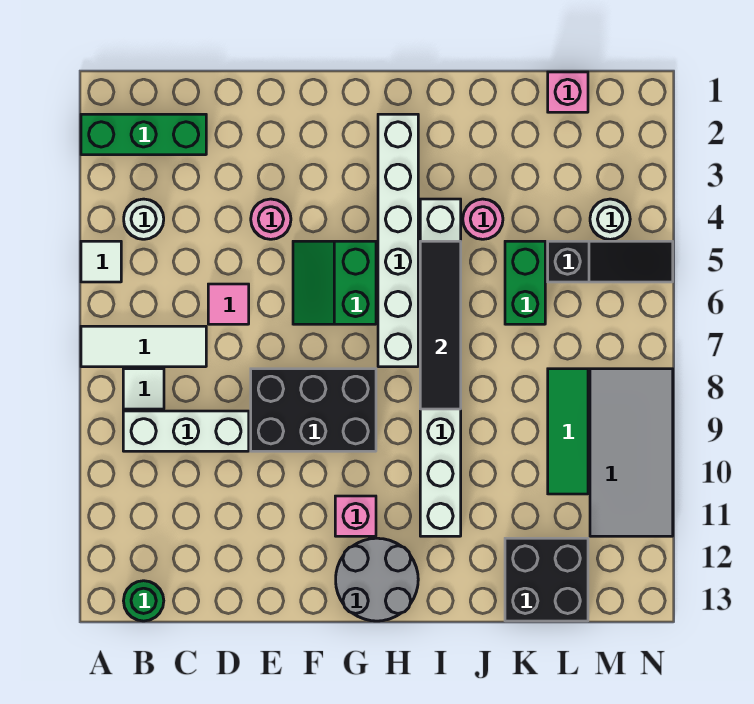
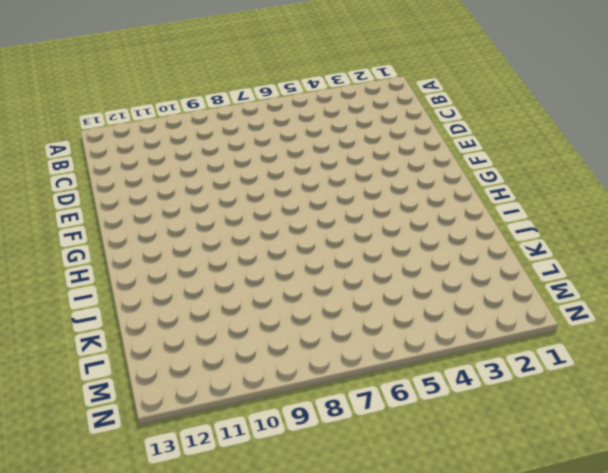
none -> green 1x3 brick [81,114,206,155]
none -> white 1x1 tile [81,241,121,282]
none -> white 1x3 tile [81,326,206,367]

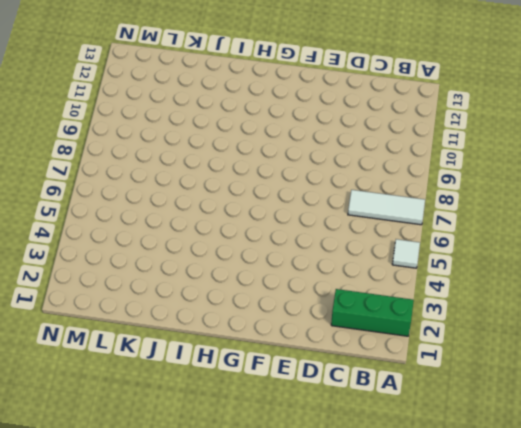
none -> white 1x1 round brick [124,199,164,239]
none -> white 1x1 tile [123,369,164,409]
none -> white 1x3 brick [123,411,249,451]

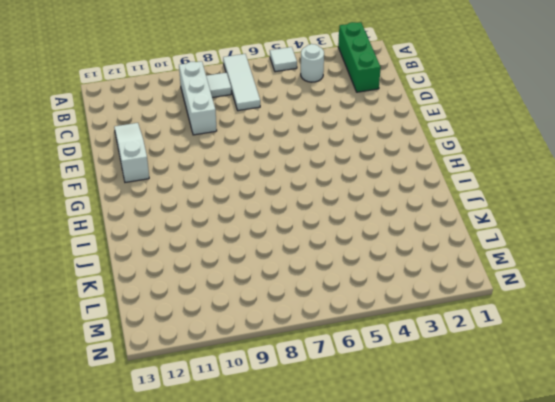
white 1x3 slope [114,123,149,182] -> none
none -> green 1x1 round brick [124,581,164,621]
none -> pink 1x1 tile [208,284,249,324]
none -> pink 1x1 round brick [251,199,291,239]

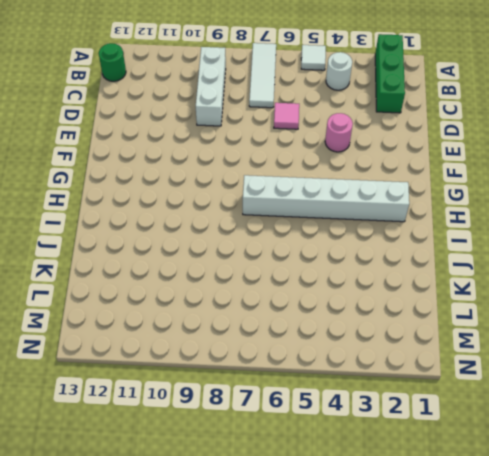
none -> white 1x1 tile [123,369,164,409]
none -> black 2x3 brick [251,369,376,451]
none -> green 2x2 slope [293,241,376,324]

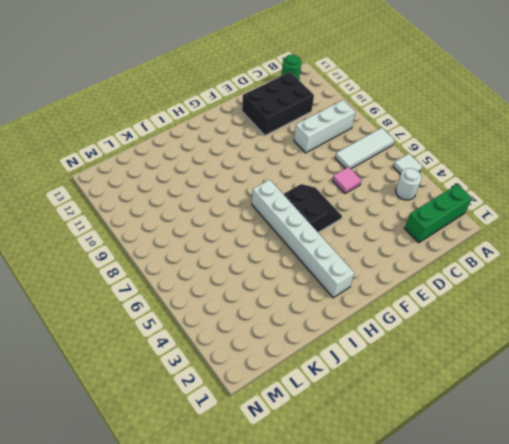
black 2x3 brick [242,72,314,135] -> black 2x3 brick moved to [251,369,376,451]
black 2x2 slope [284,184,342,232] -> green 2x2 slope [293,241,376,324]
none -> white 1x1 tile [123,369,164,409]
none -> pink 1x1 round brick [251,199,291,239]
none -> pink 1x1 brick [335,496,376,536]

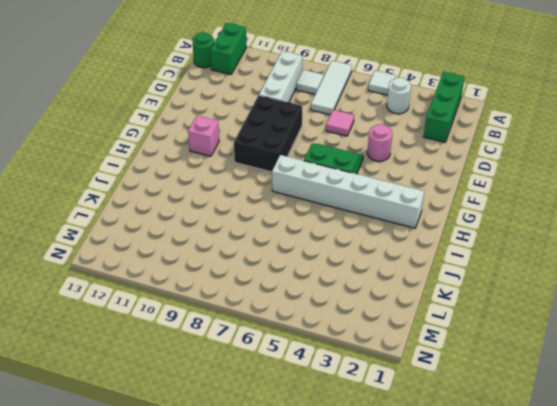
green 1x2 brick [210,23,247,74] -> green 1x2 brick turned to [505,241,545,324]
none -> grey 2x2 round brick [336,538,418,621]
none -> white 1x8 brick [420,199,461,536]
none -> pink 1x1 round brick [463,199,503,239]

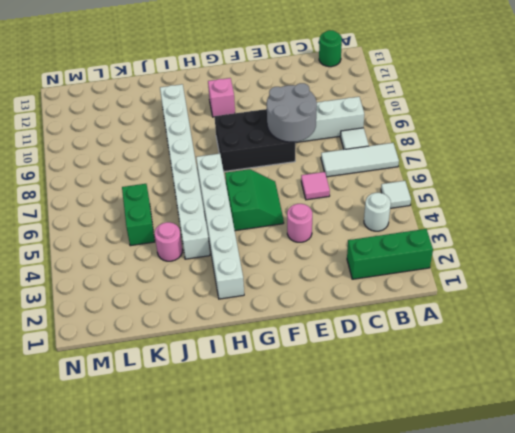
grey 2x2 round brick [267,83,317,142] -> grey 2x2 round brick moved to [336,538,418,621]
none -> black 2x2 brick [505,538,588,621]
none -> pink 1x1 brick [548,72,588,112]
none -> black 1x3 slope [548,241,673,282]

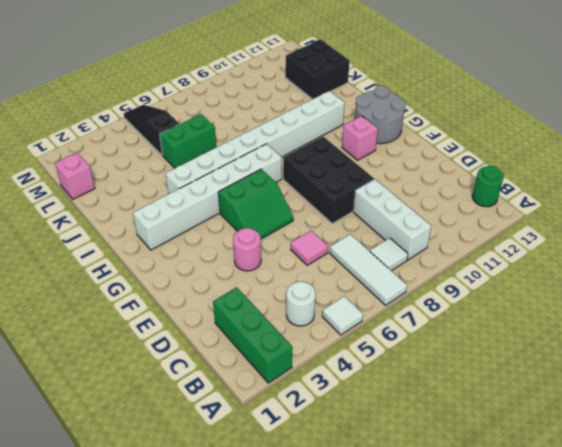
none -> pink 1x1 round brick [463,199,503,239]
none -> green 1x3 tile [548,369,588,494]
none -> white 1x1 round brick [590,199,630,239]

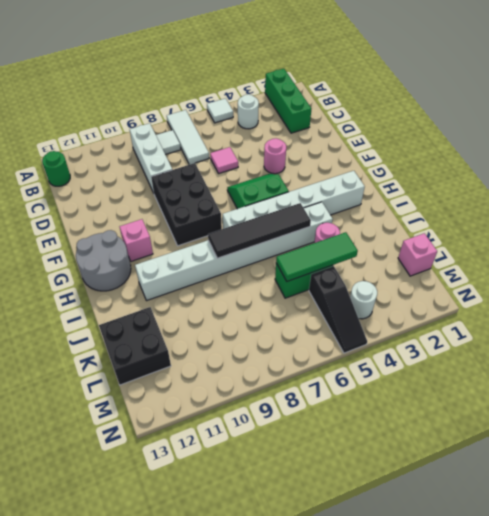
green 1x3 tile [276,232,358,281] -> green 1x3 tile moved to [548,369,588,494]
none -> grey 2x4 tile [590,369,673,536]

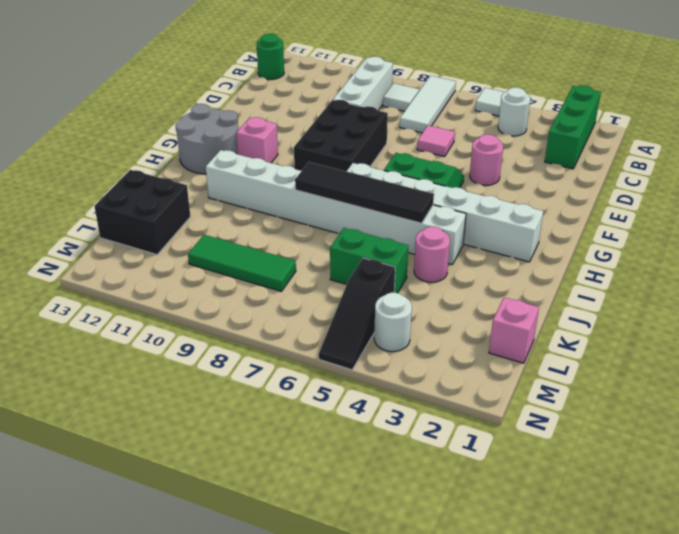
none -> grey 2x4 tile [590,369,673,536]

